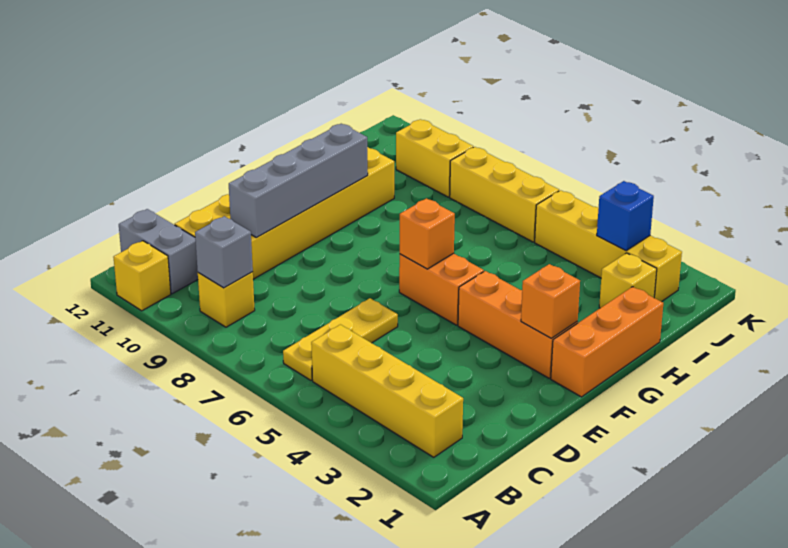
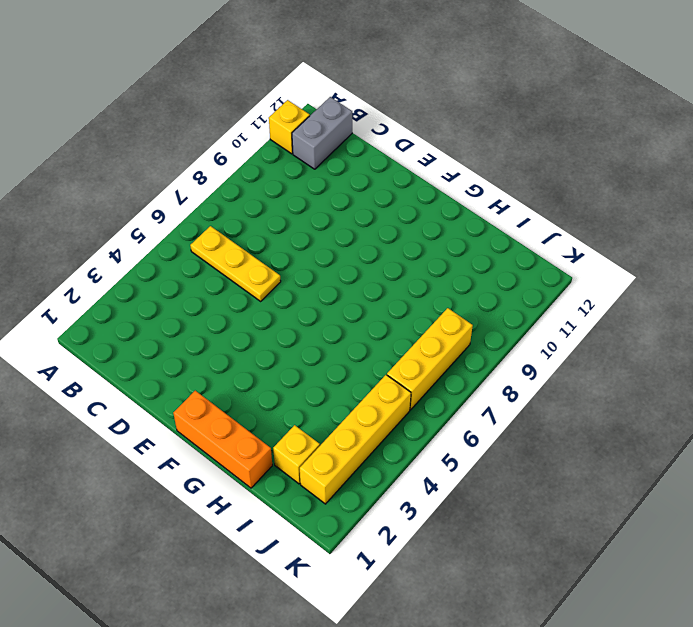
none -> yellow 1x4 brick [311,324,463,457]
none -> yellow 1x1 brick [198,272,255,327]
none -> yellow 2x6 brick [175,147,394,279]

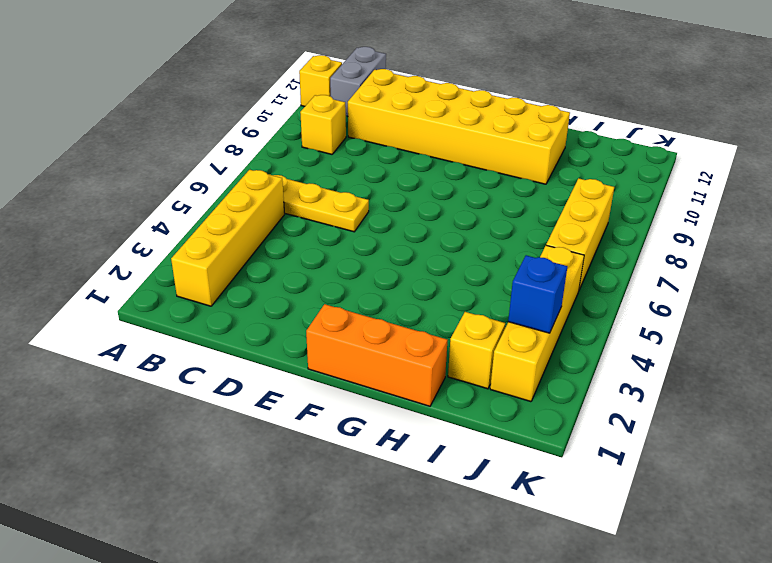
none -> orange 1x3 brick [458,271,578,378]
none -> orange 1x2 brick [399,253,484,325]
none -> yellow 1x2 brick [396,119,473,197]

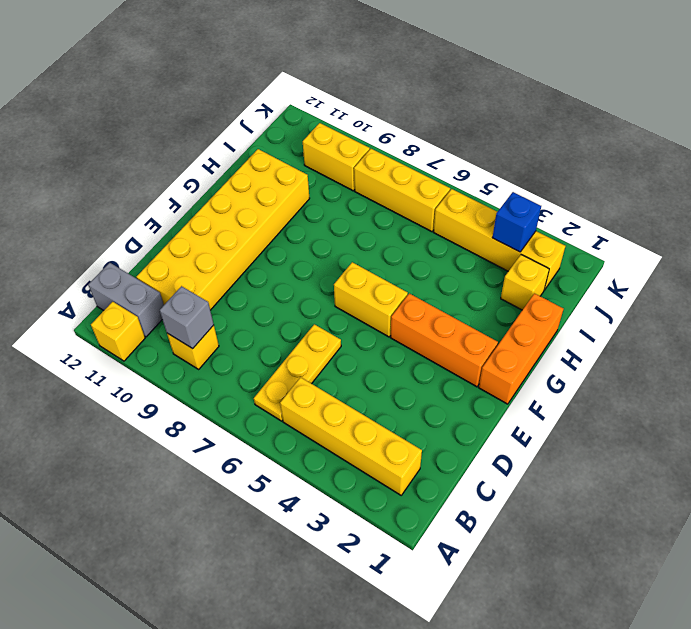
yellow 1x2 brick [334,262,408,337] -> orange 1x2 brick [399,253,484,325]
none -> grey 1x4 brick [229,124,368,238]
none -> orange 1x1 brick [521,264,580,338]
none -> orange 1x1 brick [400,198,455,269]

